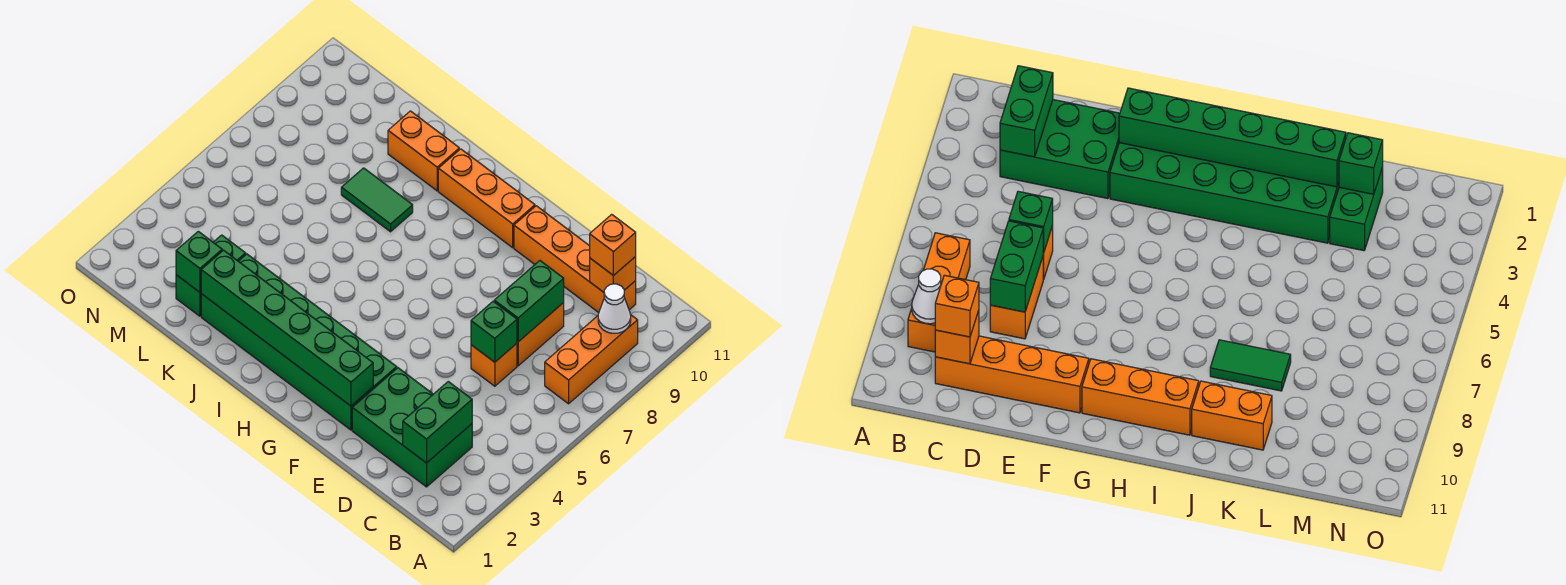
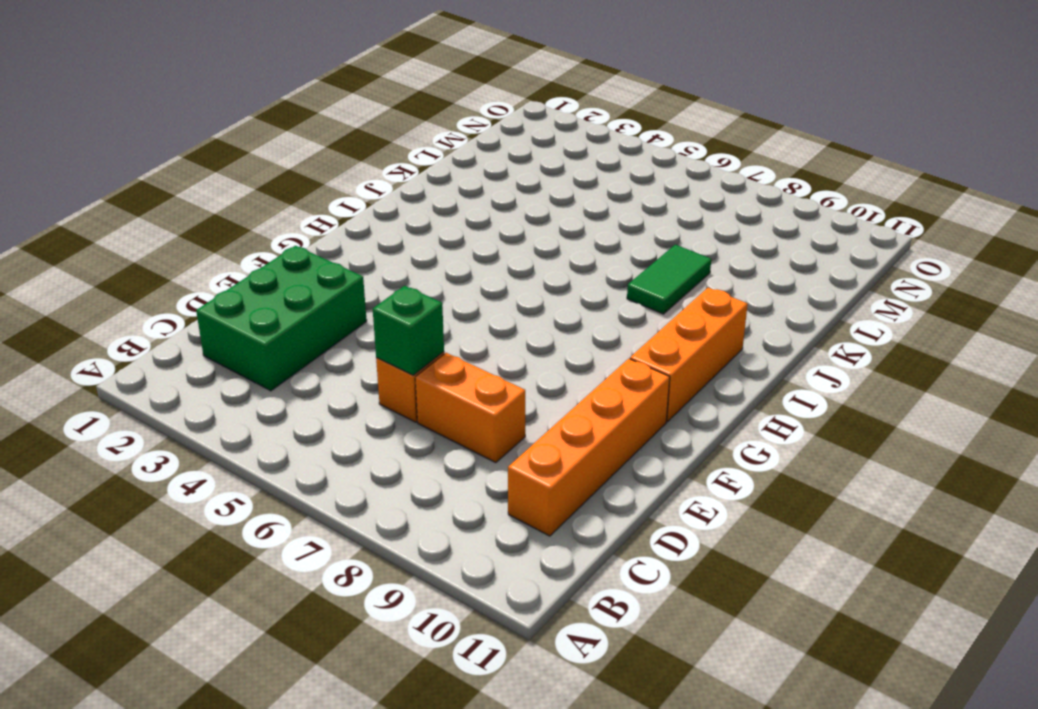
none -> orange 1x3 brick [545,315,638,404]
none -> green 2x6 brick [201,254,397,430]
none -> orange 1x2 brick [388,111,459,191]

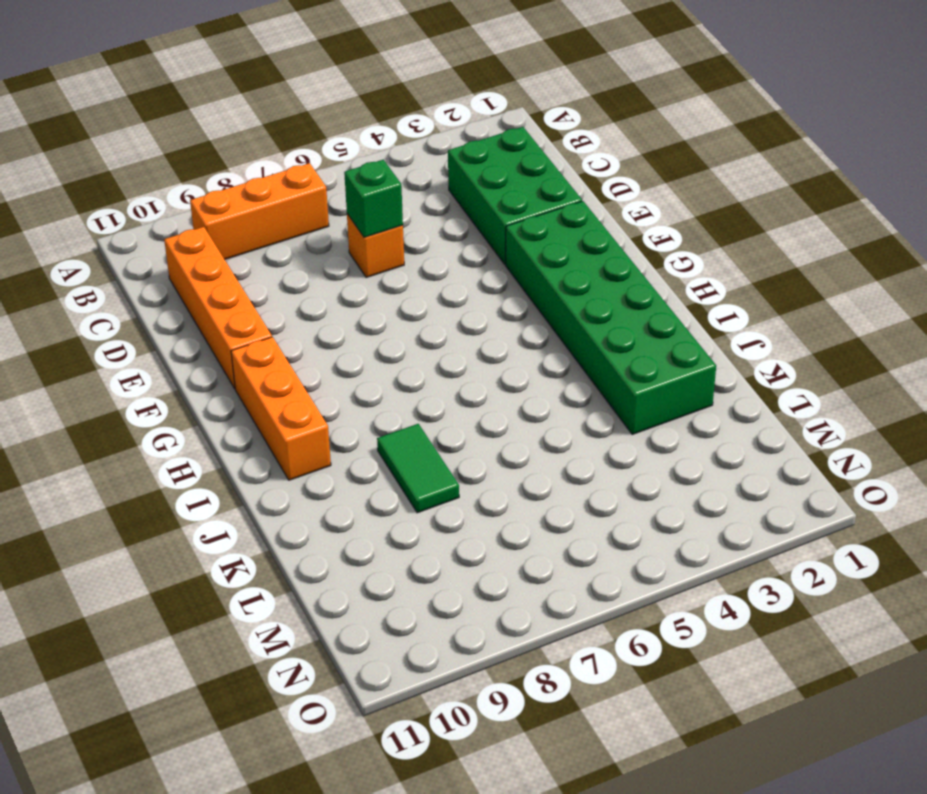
none -> orange 1x2 brick [517,303,564,366]
none -> orange 1x2 brick [388,111,459,191]
none -> green 1x2 brick [176,235,246,316]

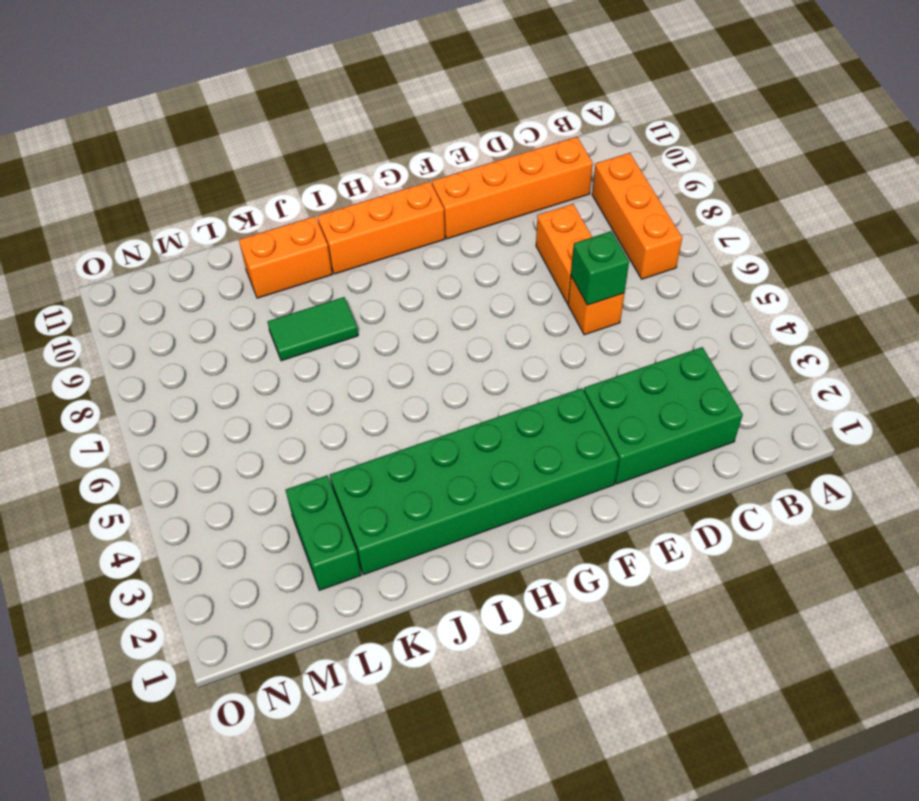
none -> white 1x1 cone [598,284,631,333]
none -> green 1x2 brick [403,381,472,463]
none -> orange 1x1 brick [590,257,636,292]

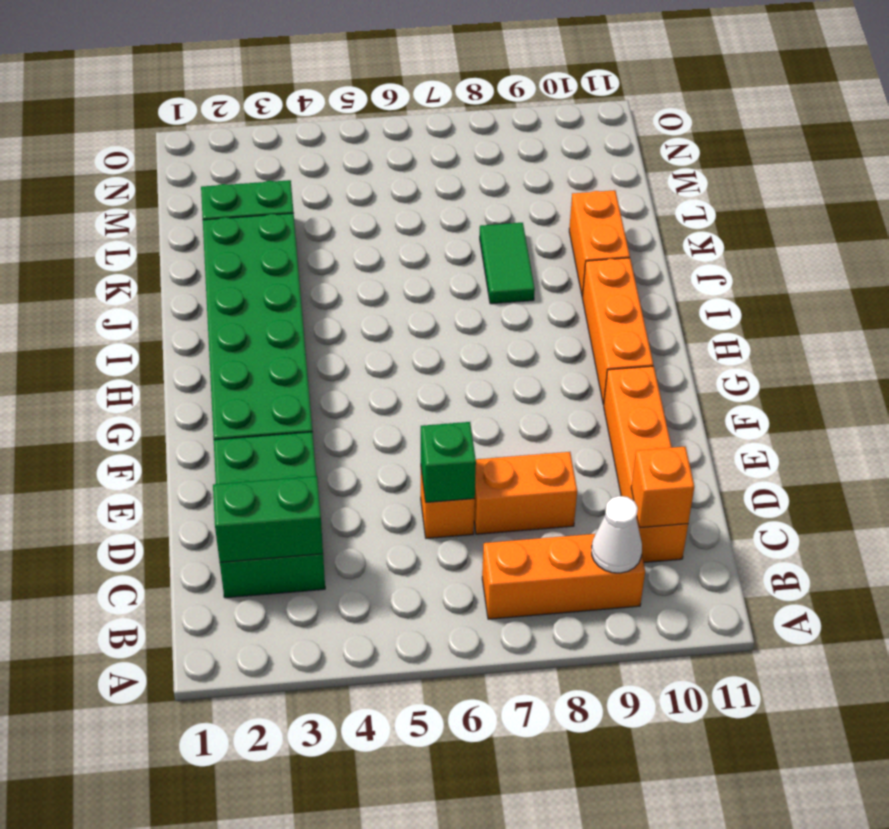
none -> green 1x2 brick [494,261,564,342]
none -> green 1x6 brick [201,250,373,406]
none -> green 1x1 brick [176,231,222,292]

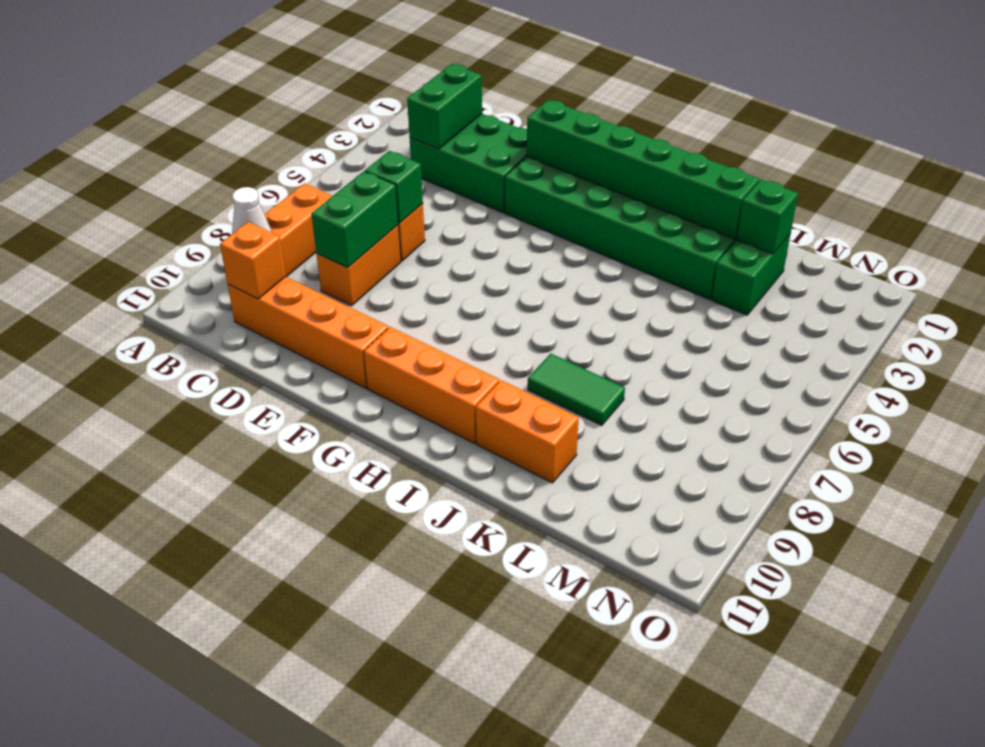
none -> orange 1x1 brick [590,214,636,276]

